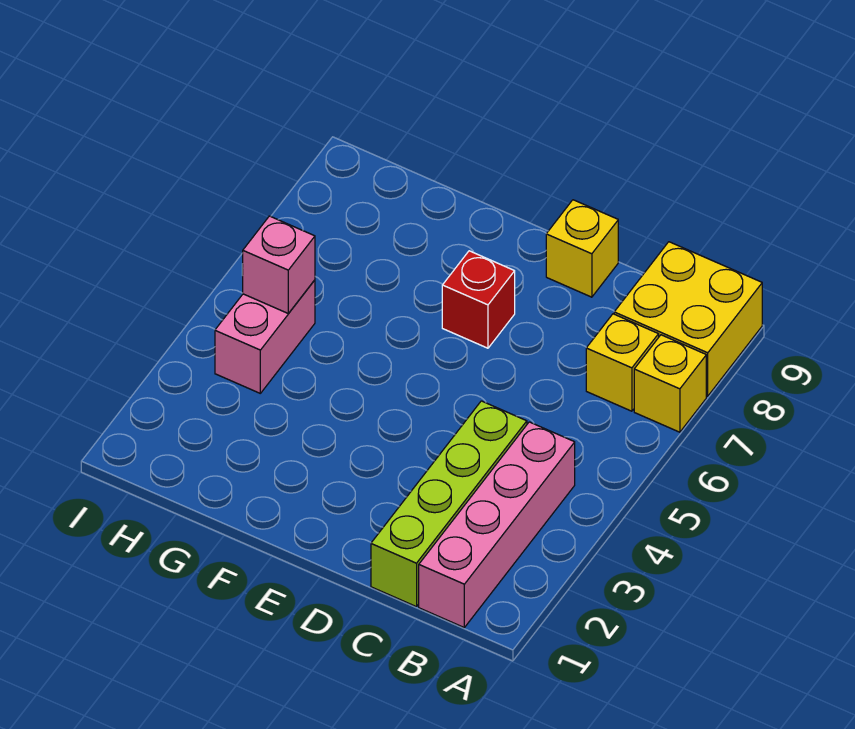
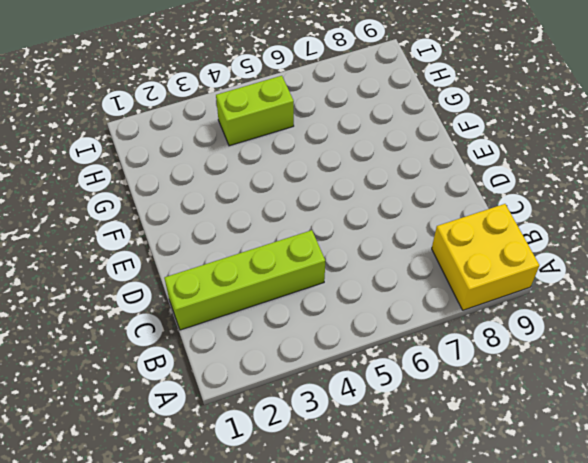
lime 1x2 brick [216,76,294,146] -> pink 1x2 brick [215,280,315,393]
none -> yellow 1x1 brick [634,335,706,432]
none -> pink 1x4 brick [419,422,575,627]

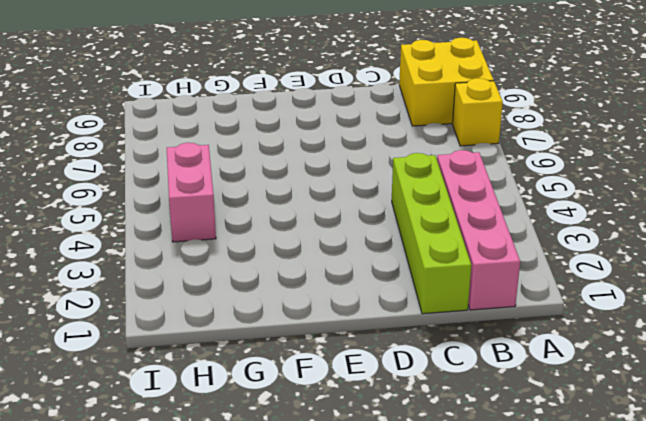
none -> yellow 1x1 brick [586,314,659,411]
none -> yellow 1x1 brick [546,200,618,297]

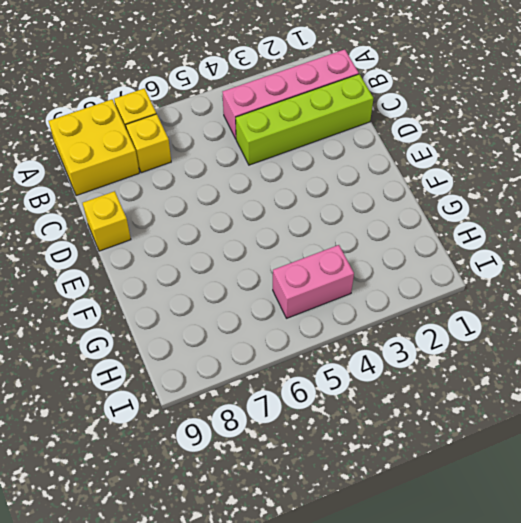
none -> red 1x1 brick [442,251,515,348]
none -> pink 1x1 brick [242,216,315,314]

